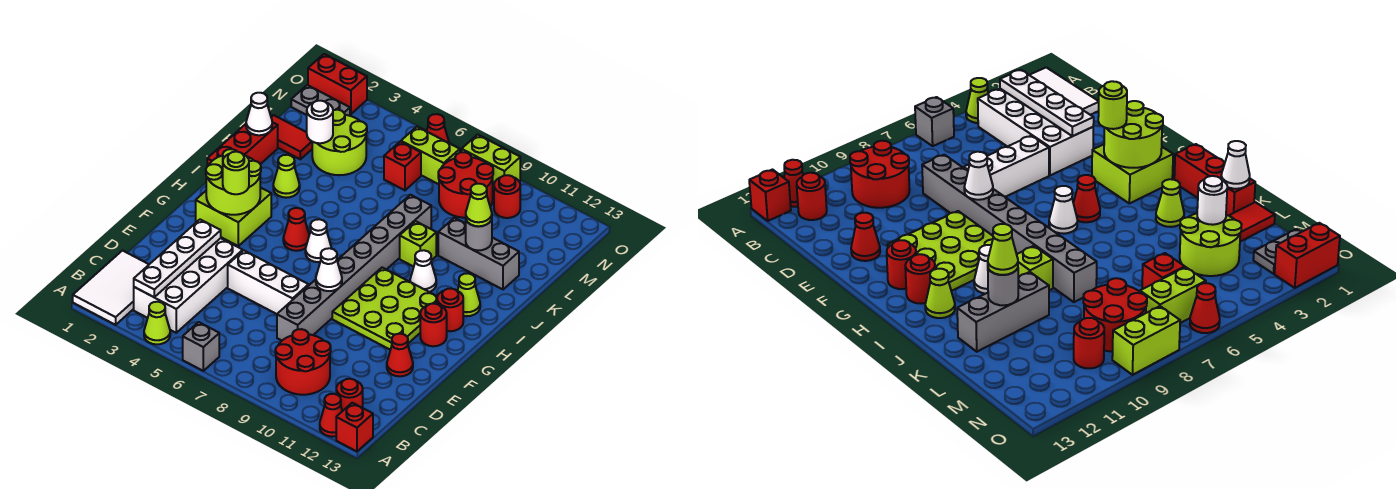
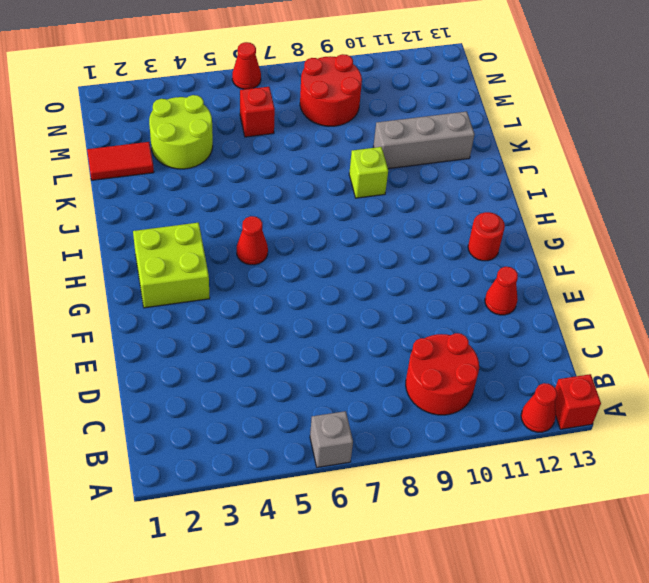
none -> white 2x3 tile [73,251,149,325]
none -> lime 1x1 cone [144,302,170,344]
none -> white 2x4 brick [134,238,243,333]
none -> red 1x1 round brick [336,379,363,411]

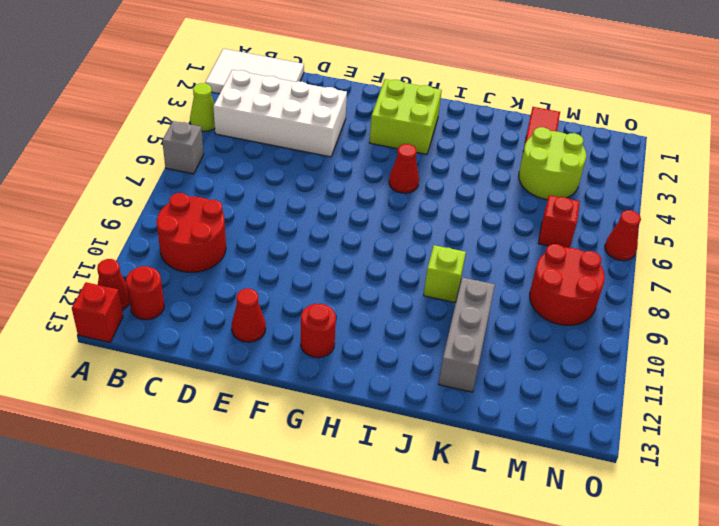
none -> grey 1x8 brick [277,195,431,341]
none -> white 1x3 brick [228,251,309,314]
none -> lime 3x3 plate [332,268,437,350]
none -> white 1x1 cone [305,219,332,262]

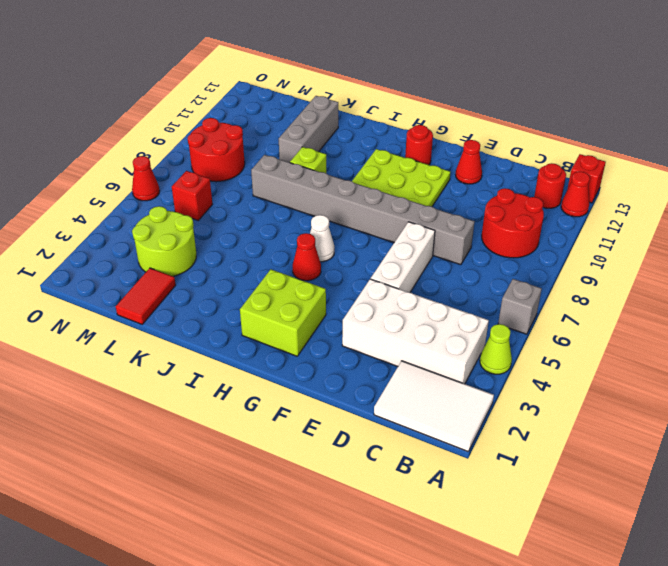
none -> red 1x1 round brick [437,288,463,331]
none -> red 1x3 brick [207,122,278,166]
none -> white 1x1 cone [410,250,436,292]
none -> lime 1x1 cone [457,273,480,316]

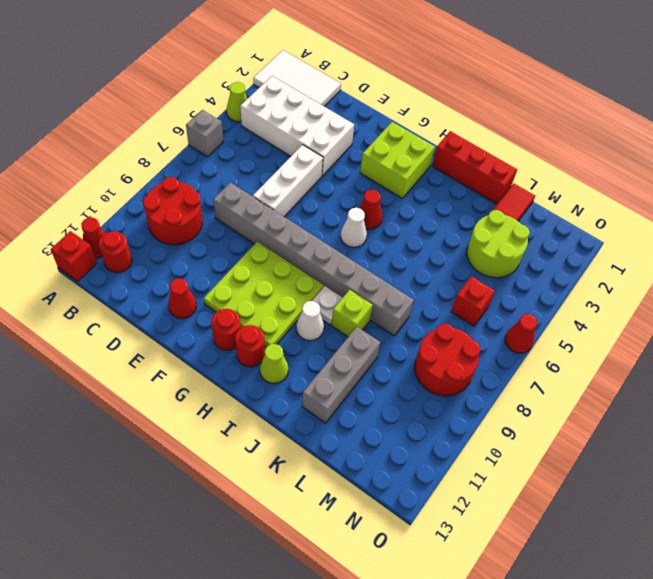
white 1x1 plate [312,286,342,325] -> none
none -> lime 1x1 cone [273,155,300,198]
none -> grey 1x2 plate [291,85,350,116]
none -> lime 1x2 brick [401,127,460,184]
none -> red 1x1 round brick [494,175,520,218]

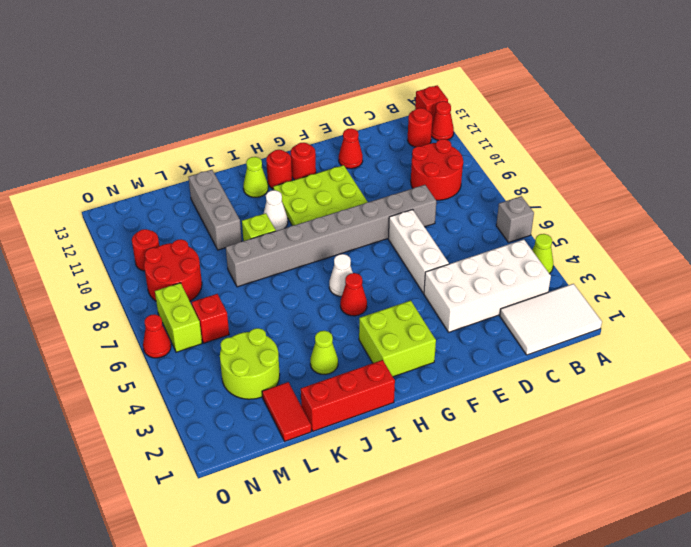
none -> grey 1x2 plate [291,85,350,116]
none -> red 1x2 brick [308,54,367,114]
none -> lime 1x2 brick [462,134,520,189]
none -> white 1x4 plate [134,219,221,297]

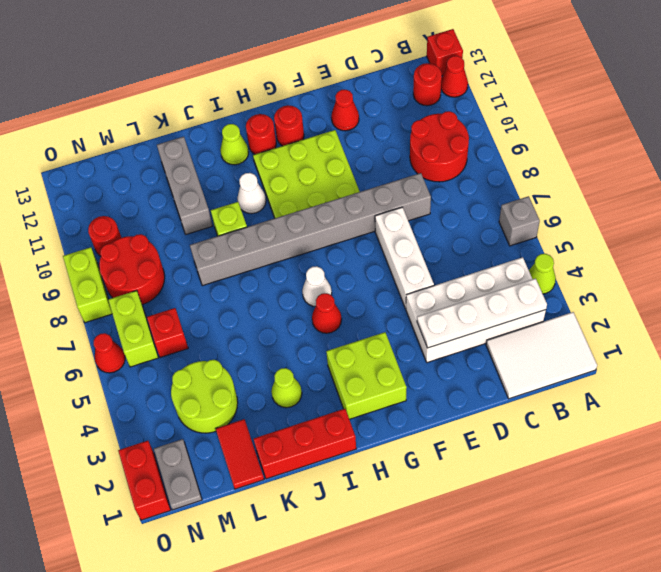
none -> white 1x1 cone [316,248,342,291]
none -> lime 2x2 round brick [206,149,261,215]
none -> white 1x1 cone [246,93,272,135]
none -> grey 1x1 round brick [466,219,492,250]

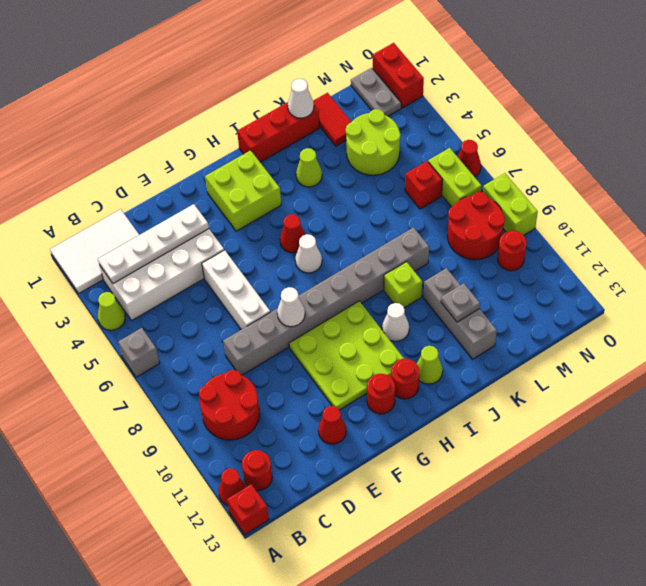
grey 1x1 plate [441,283,480,322] -> grey 1x1 round brick [466,219,492,250]
none -> lime 2x2 round brick [206,149,261,215]
none -> white 1x1 round brick [307,101,333,143]
none -> lime 1x1 round brick [223,152,249,194]
none -> lime 1x1 cone [466,184,492,226]

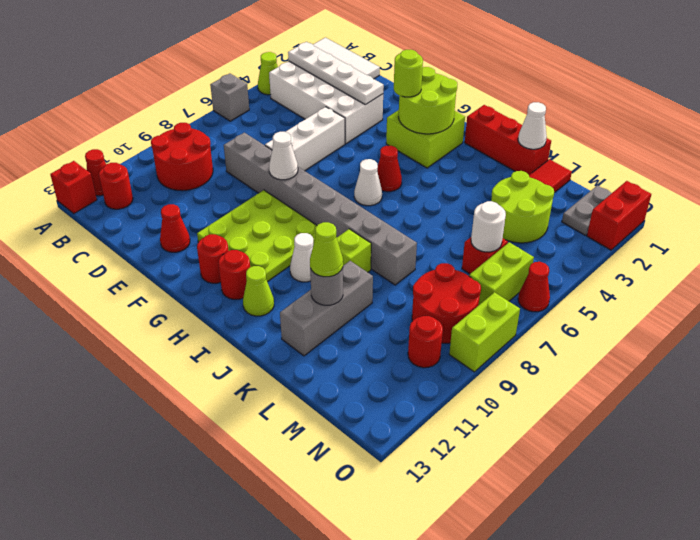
white 1x1 round brick [471,201,506,252] -> white 1x1 round brick moved to [307,101,333,143]
none -> lime 1x1 cone [273,155,300,198]

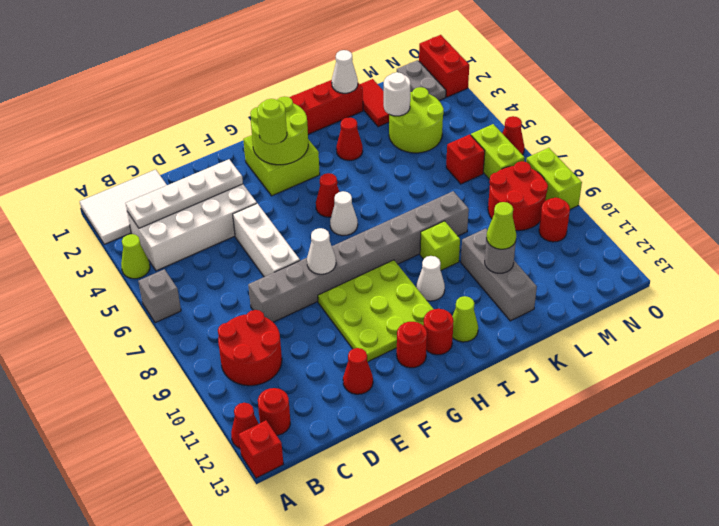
red 1x1 cone [336,117,363,160] -> lime 1x1 cone [273,155,300,198]

